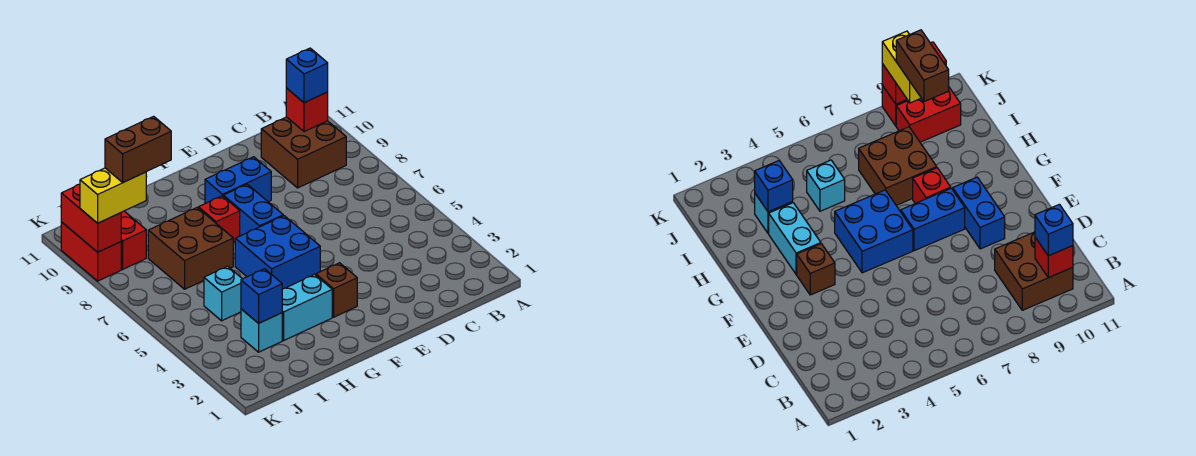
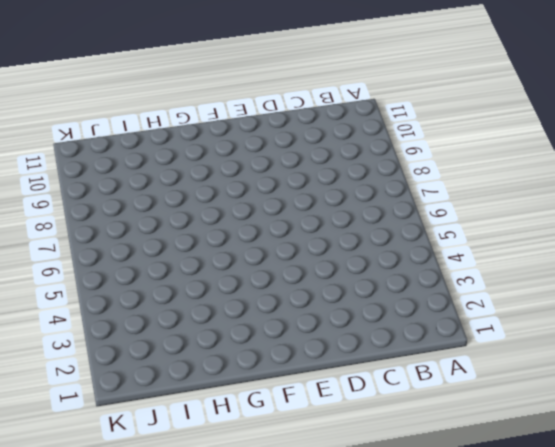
none -> brown 2x2 brick [261,117,346,188]
none -> blue 1x2 brick [205,157,271,203]
none -> brown 1x1 brick [316,263,357,317]

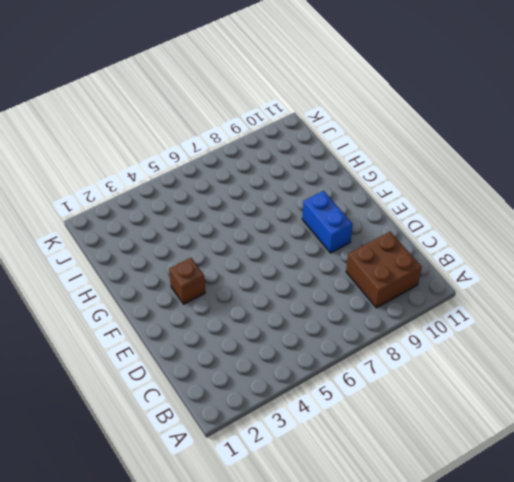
none -> blue 2x2 brick [235,216,320,289]
none -> blue 1x2 brick [223,184,283,236]
none -> cyan 1x2 brick [282,274,332,340]

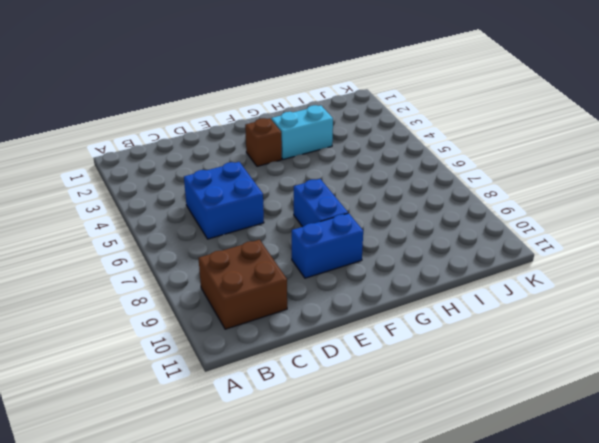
blue 2x2 brick [184,162,264,239] -> blue 2x2 brick moved to [235,216,320,289]
none -> red 1x1 brick [198,196,240,242]
none -> brown 2x2 brick [148,208,233,289]
none -> cyan 1x1 brick [241,309,282,352]

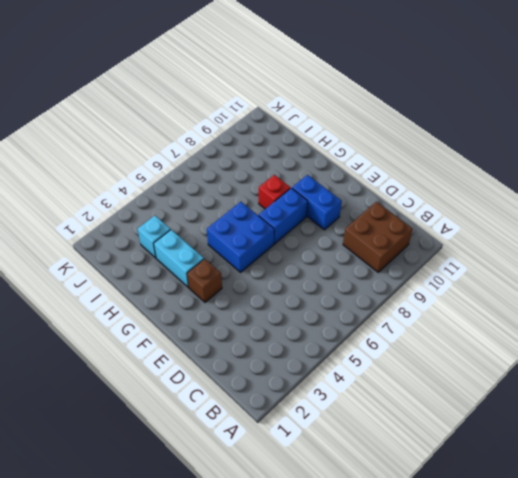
none -> brown 2x2 brick [148,208,233,289]
none -> cyan 1x1 brick [204,266,242,321]
none -> red 1x2 brick [121,211,146,269]

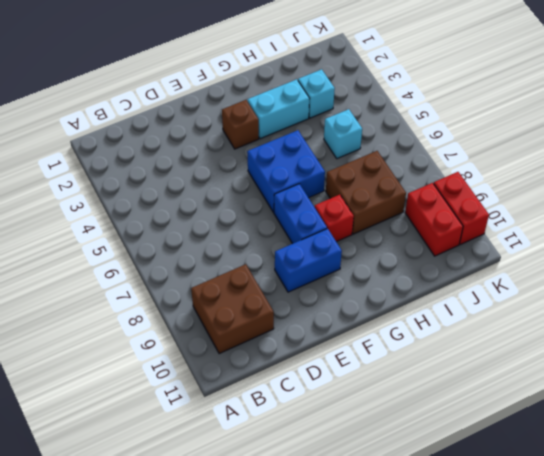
none -> red 1x1 brick [286,88,328,132]
none -> blue 1x1 brick [241,269,282,323]
none -> red 1x2 brick [61,184,121,252]

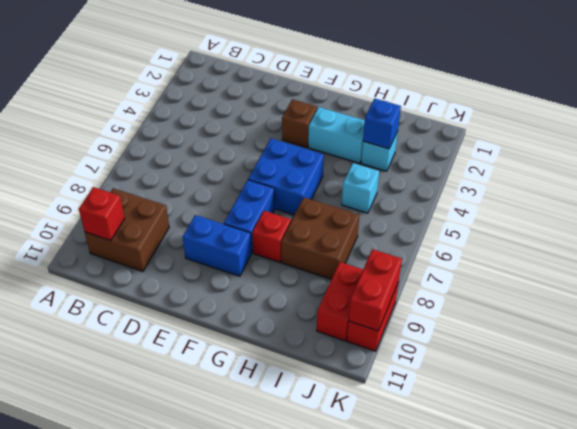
none -> blue 1x1 brick [286,48,328,103]
none -> yellow 1x2 brick [80,168,146,223]
none -> brown 1x2 brick [105,116,171,182]

